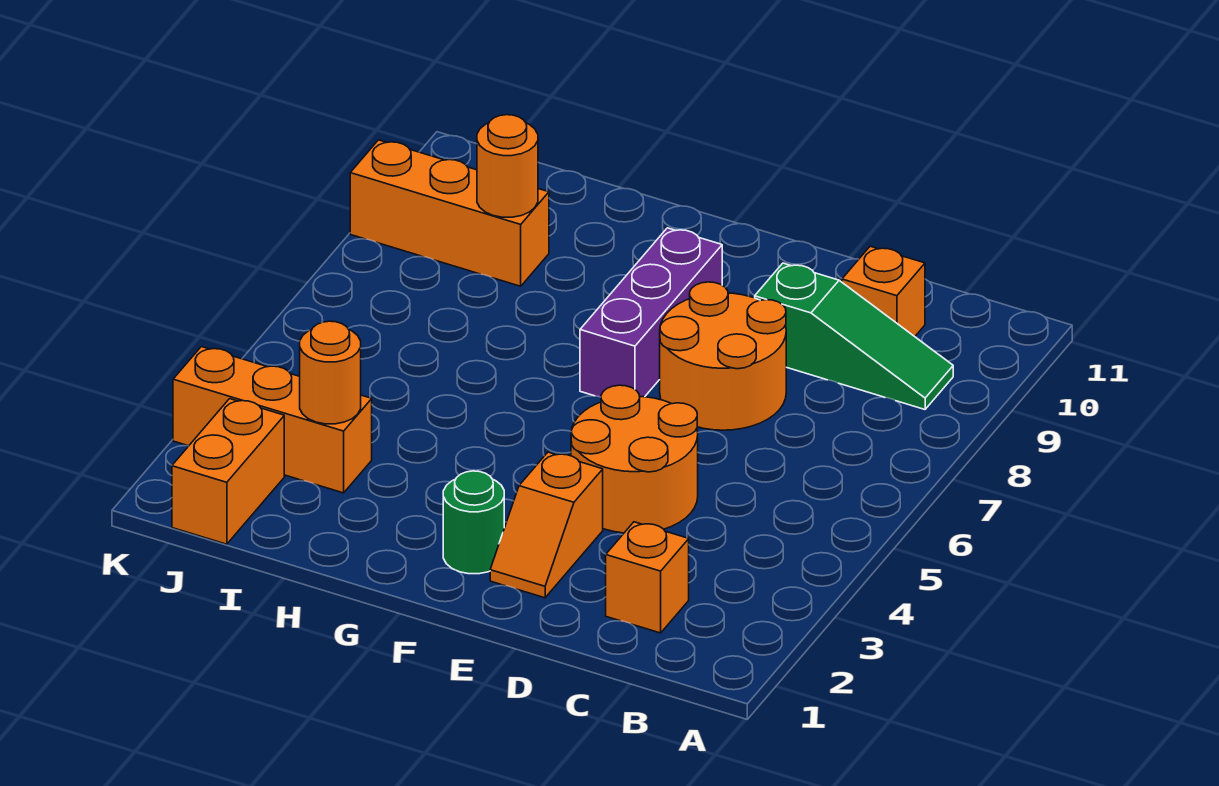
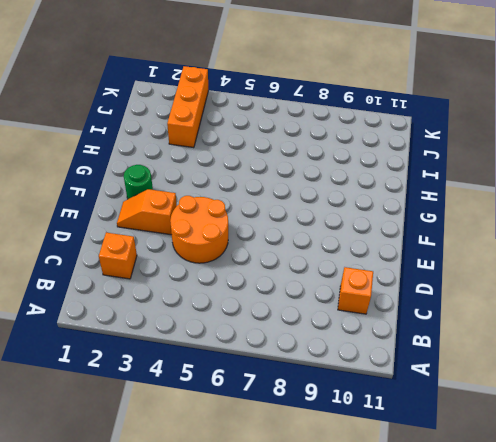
none -> green 1x3 slope [755,263,953,409]
none -> orange 2x2 round brick [660,282,786,430]
none -> purple 1x3 brick [580,228,722,397]

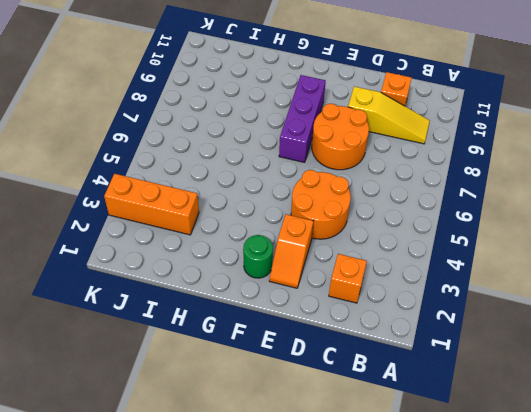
yellow 1x3 slope [348,86,430,144] -> green 1x3 slope [755,263,953,409]
none -> orange 1x3 brick [350,140,549,286]
none -> orange 1x2 brick [172,399,284,544]
none -> orange 1x1 round brick [300,321,361,424]

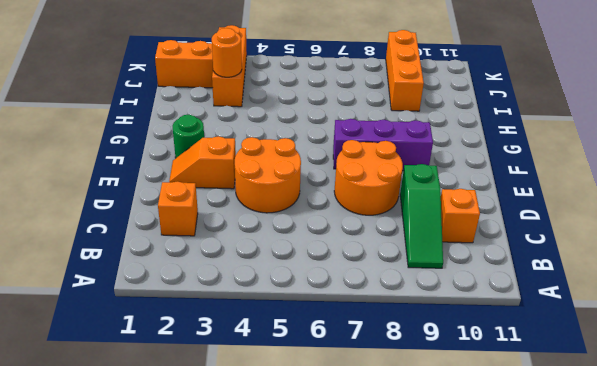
none -> orange 1x1 round brick [477,115,538,217]

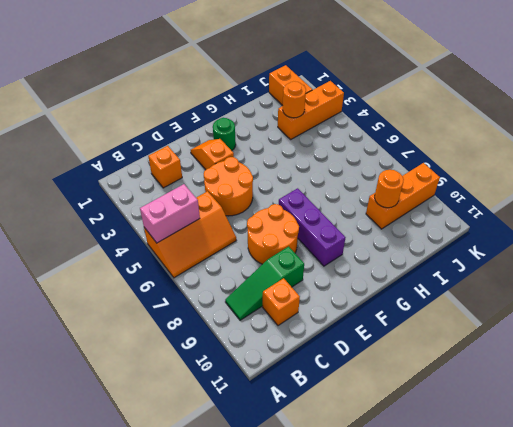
orange 2x3 slope [144,191,236,278] -> none
pink 1x2 brick [140,184,200,243] -> none

